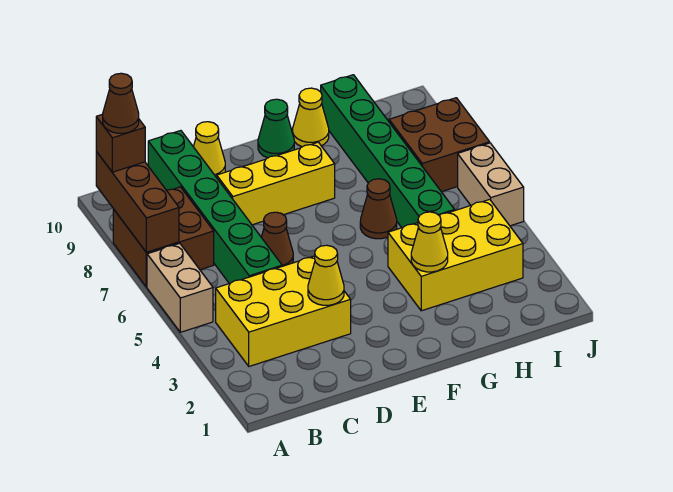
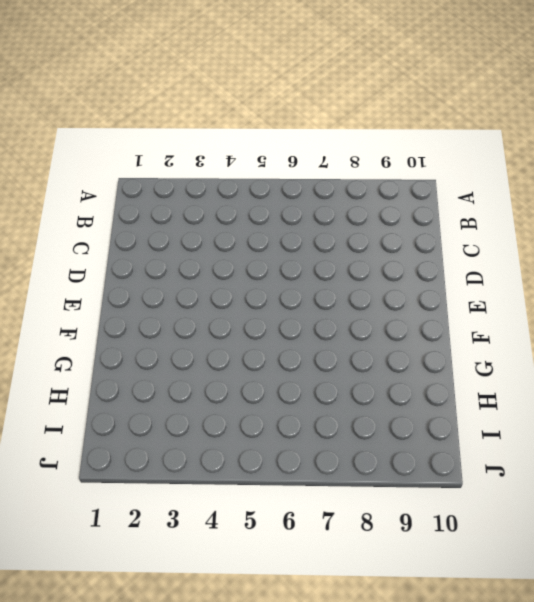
none -> tan 1x2 brick [147,243,213,332]
none -> brown 2x2 brick [113,187,214,287]
none -> yellow 2x3 brick [216,256,351,366]

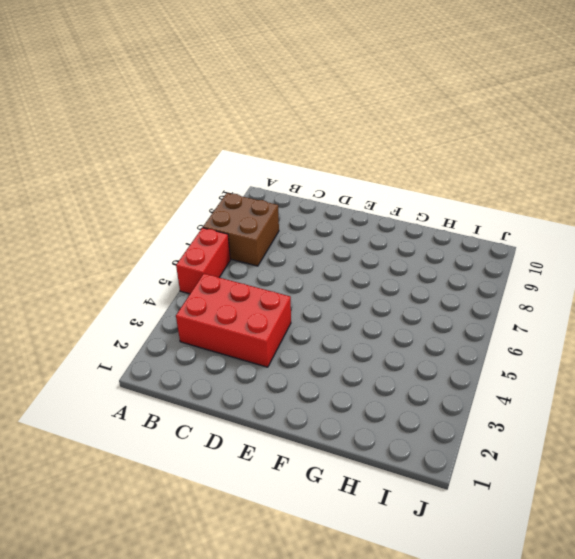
red 1x2 brick [176,228,230,294] -> tan 1x2 brick [147,243,213,332]
red 2x3 brick [176,274,291,367] -> yellow 2x3 brick [216,256,351,366]
none -> green 1x6 brick [148,131,282,284]
none -> brown 1x1 cone [261,212,293,266]
none -> yellow 1x3 brick [217,142,335,225]

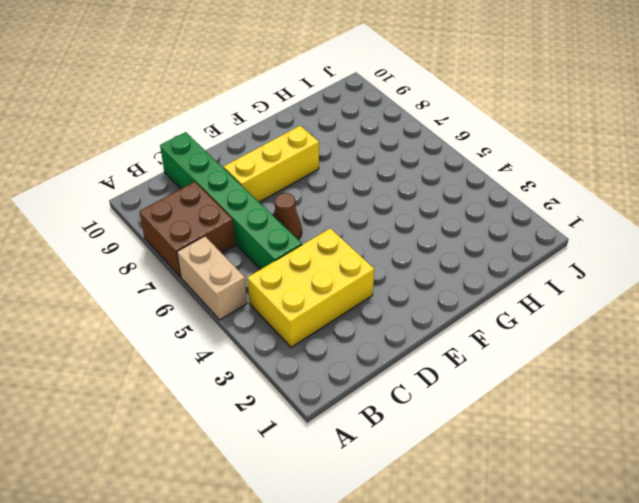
none -> yellow 1x1 cone [193,122,225,178]
none -> green 1x1 cone [258,99,294,158]
none -> yellow 2x3 brick [388,199,523,311]

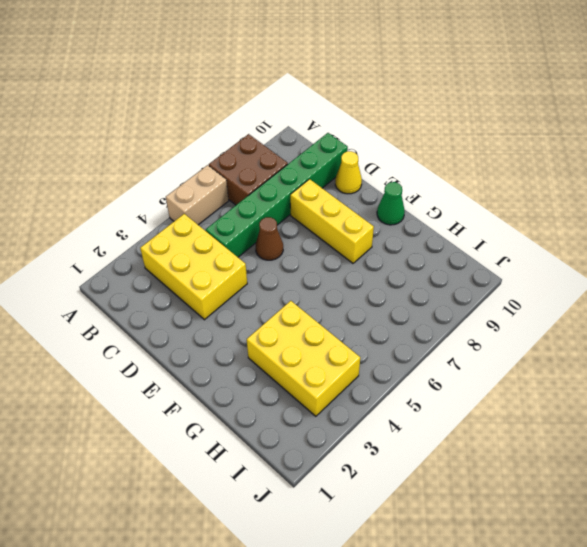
none -> brown 1x1 cone [360,179,397,239]
none -> yellow 1x1 cone [293,88,329,147]
none -> green 1x6 brick [321,75,455,228]

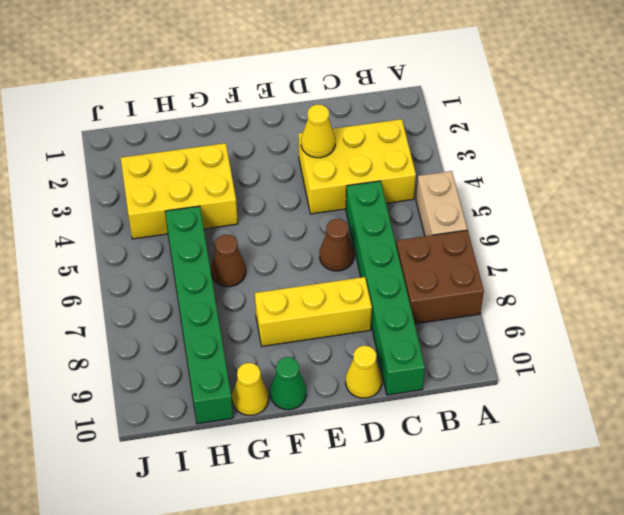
none -> brown 2x2 brick [389,98,490,192]
none -> tan 1x2 brick [458,143,524,226]
none -> brown 1x3 brick [96,152,179,252]

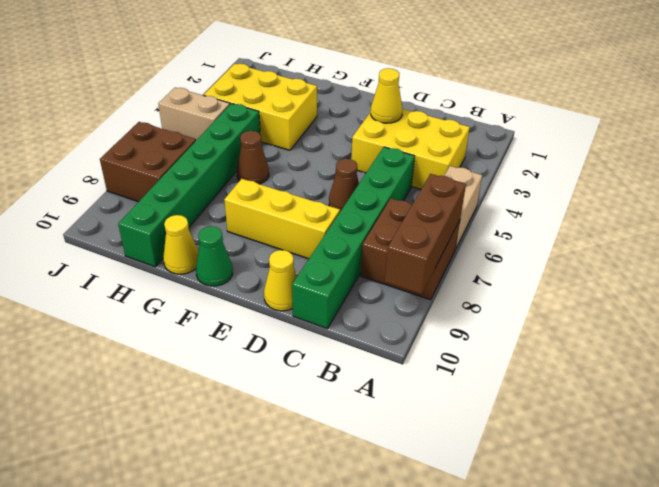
tan 1x2 brick [158,88,230,140] -> tan 1x2 brick turned to [458,143,524,226]
none -> yellow 1x1 cone [411,212,448,272]
none -> brown 1x1 brick [96,114,145,172]
none -> brown 1x1 cone [103,73,139,133]

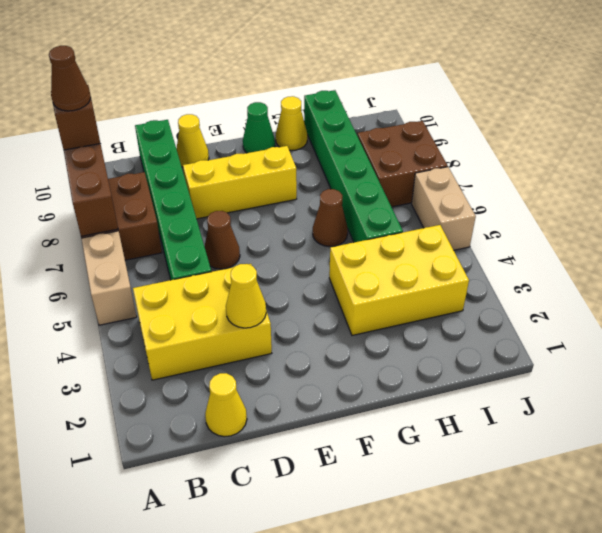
yellow 1x1 cone [205,373,247,437] -> yellow 1x1 cone moved to [411,212,448,272]

